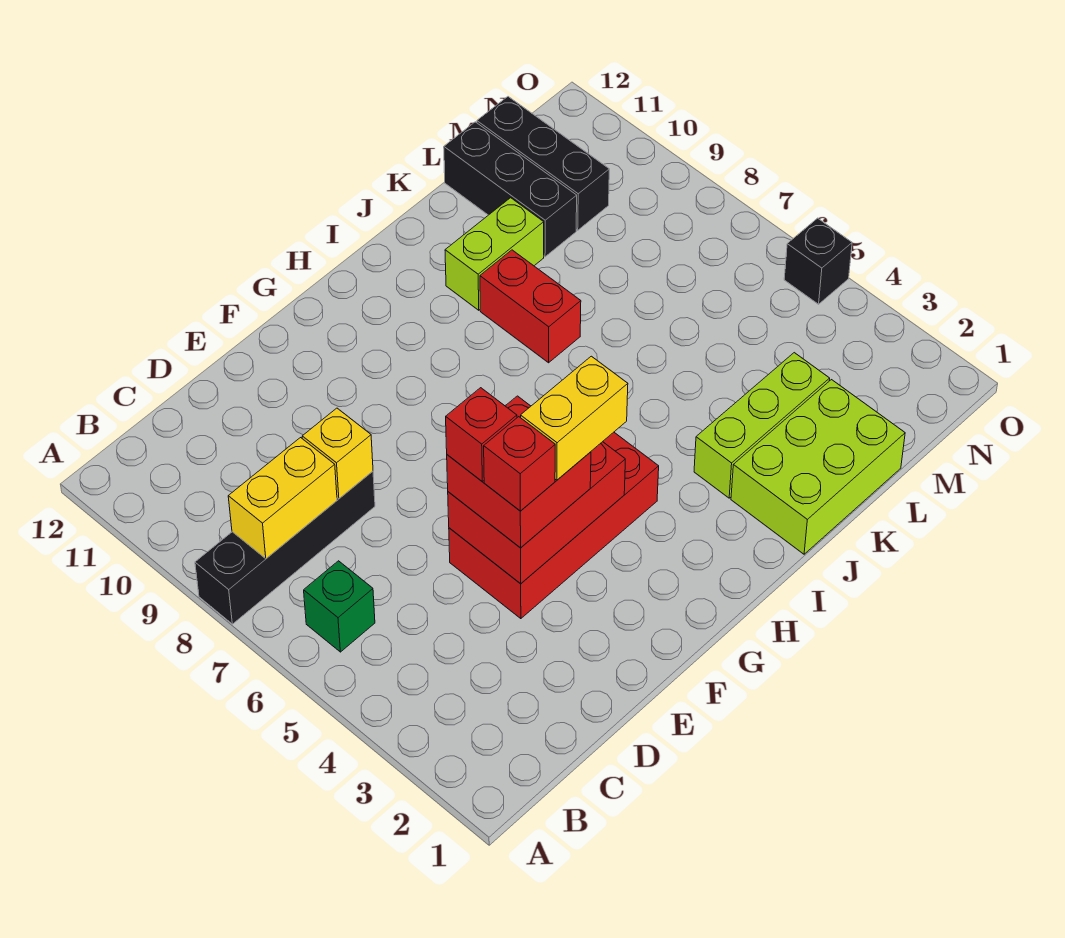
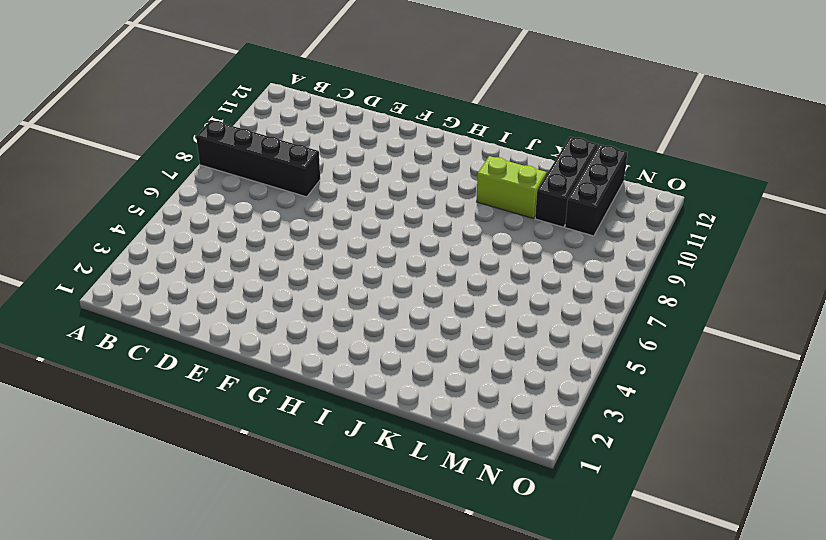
none -> green 1x1 brick [304,561,375,652]
none -> red 2x4 brick [449,432,659,619]
none -> lime 2x3 brick [731,380,905,554]

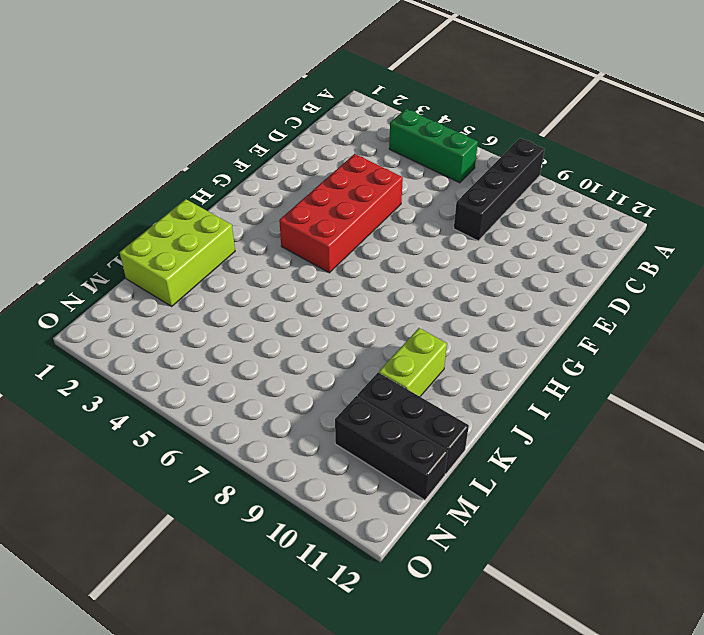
green 1x3 brick [389,109,478,183] -> green 1x1 brick [304,561,375,652]
none -> lime 1x3 brick [694,353,830,498]
none -> red 1x2 brick [480,250,581,363]
none -> black 1x1 brick [784,218,852,304]

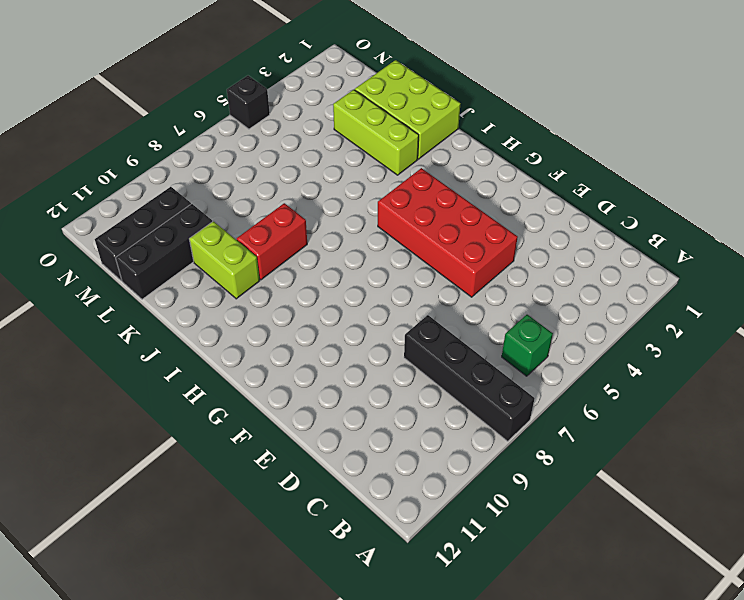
none -> yellow 1x2 brick [228,438,337,559]
none -> yellow 1x1 brick [302,408,373,499]
none -> red 2x3 brick [448,442,625,584]

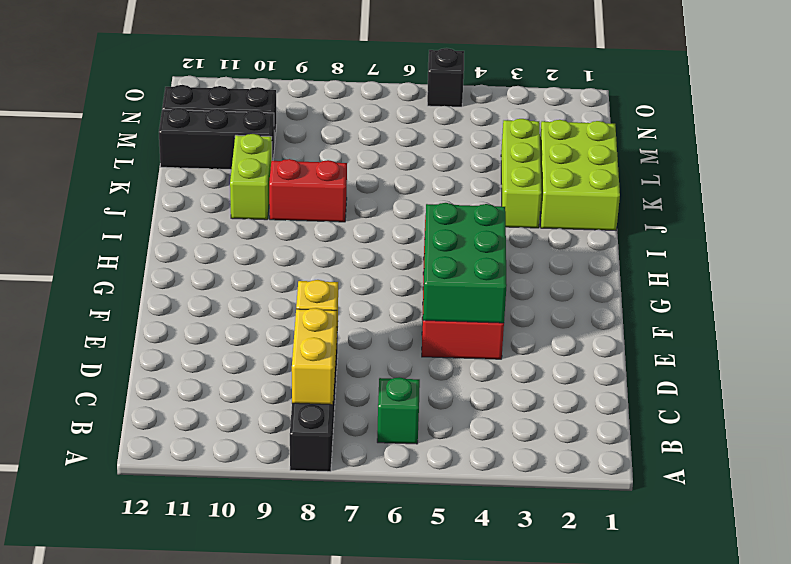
green 2x3 brick [423,203,507,323] -> red 2x3 brick [448,442,625,584]
none -> red 2x2 brick [447,396,591,548]
none -> red 1x1 brick [484,417,555,511]
none -> red 1x1 brick [446,388,517,481]

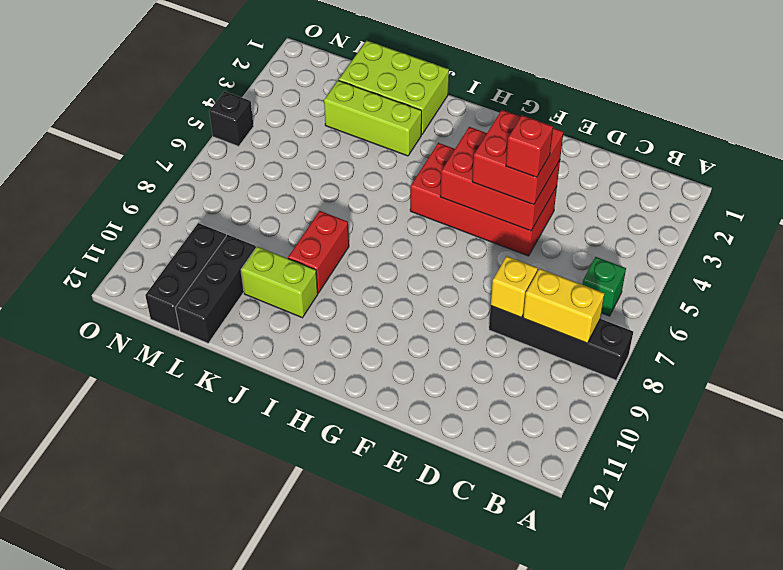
none -> red 1x1 brick [484,417,555,511]
none -> yellow 1x2 brick [521,356,628,480]

